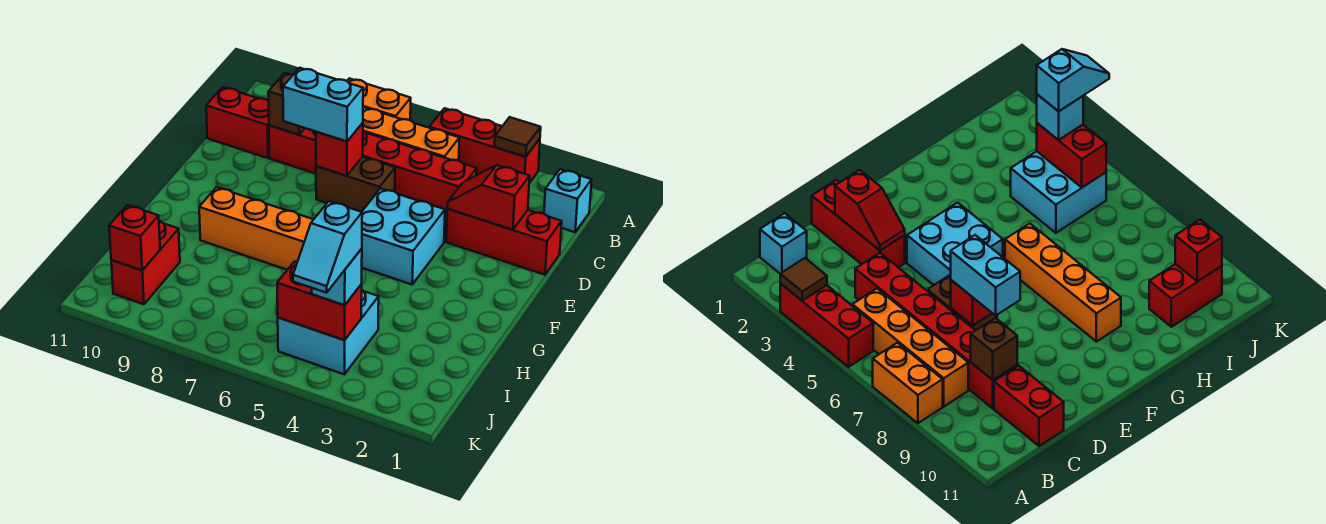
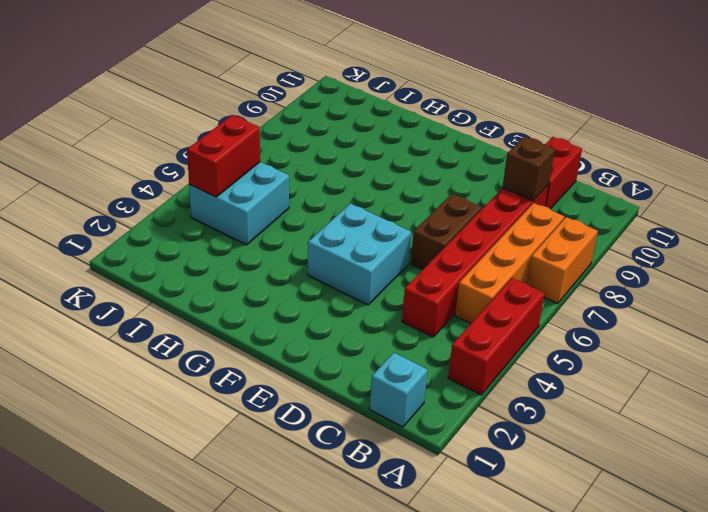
none -> red 1x3 brick [446,209,562,275]
none -> orange 1x4 brick [199,187,314,270]
none -> red 1x2 brick [111,221,180,304]

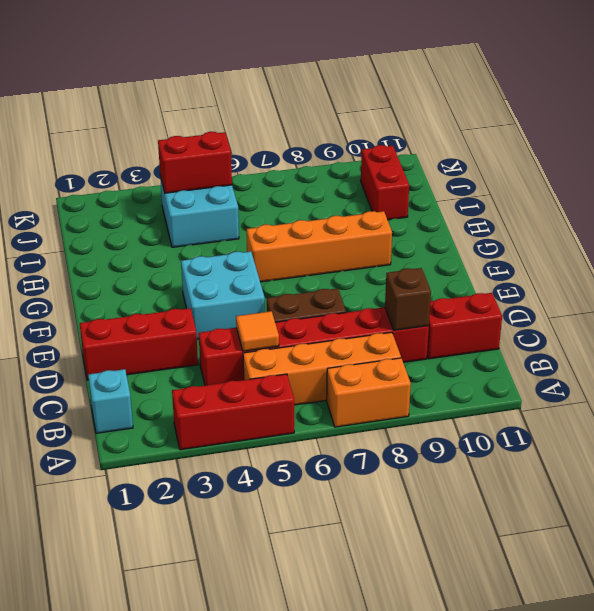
orange 1x1 tile [236,311,279,351] -> none
none -> brown 1x1 tile [495,117,541,157]
none -> red 1x2 slope [447,165,530,230]
none -> red 1x1 brick [316,123,363,176]

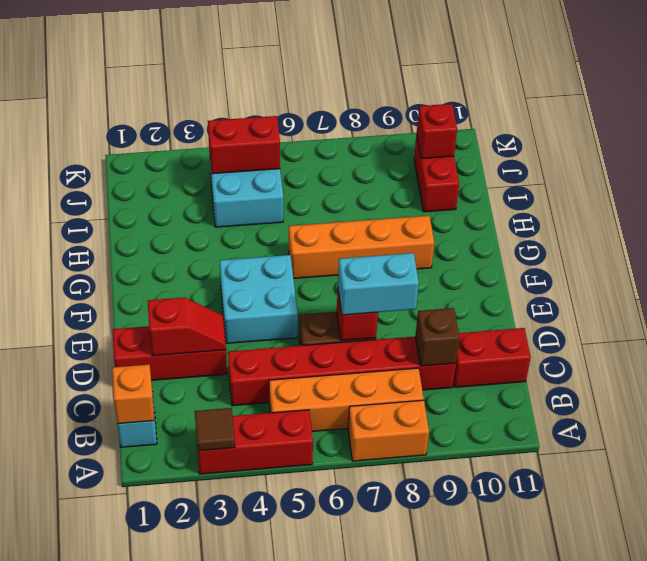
orange 1x1 brick [112,365,154,424] -> none
none -> cyan 1x1 brick [312,249,362,305]
none -> cyan 1x2 slope [293,201,362,293]

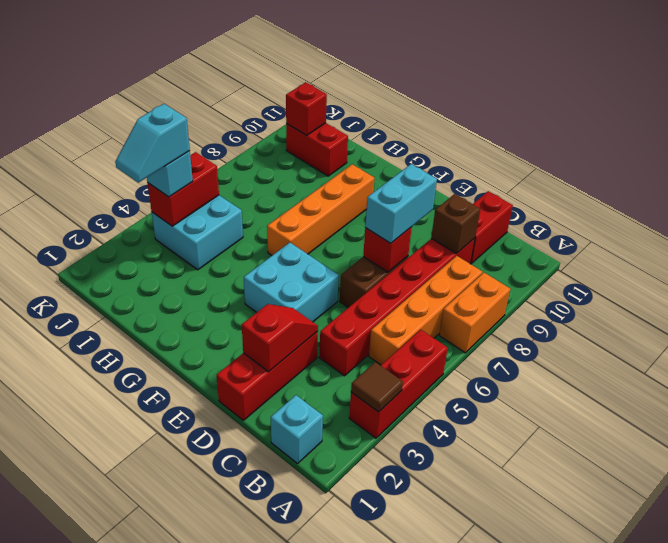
cyan 1x2 slope [115,104,190,183] -> cyan 1x2 slope turned to [293,201,362,293]

